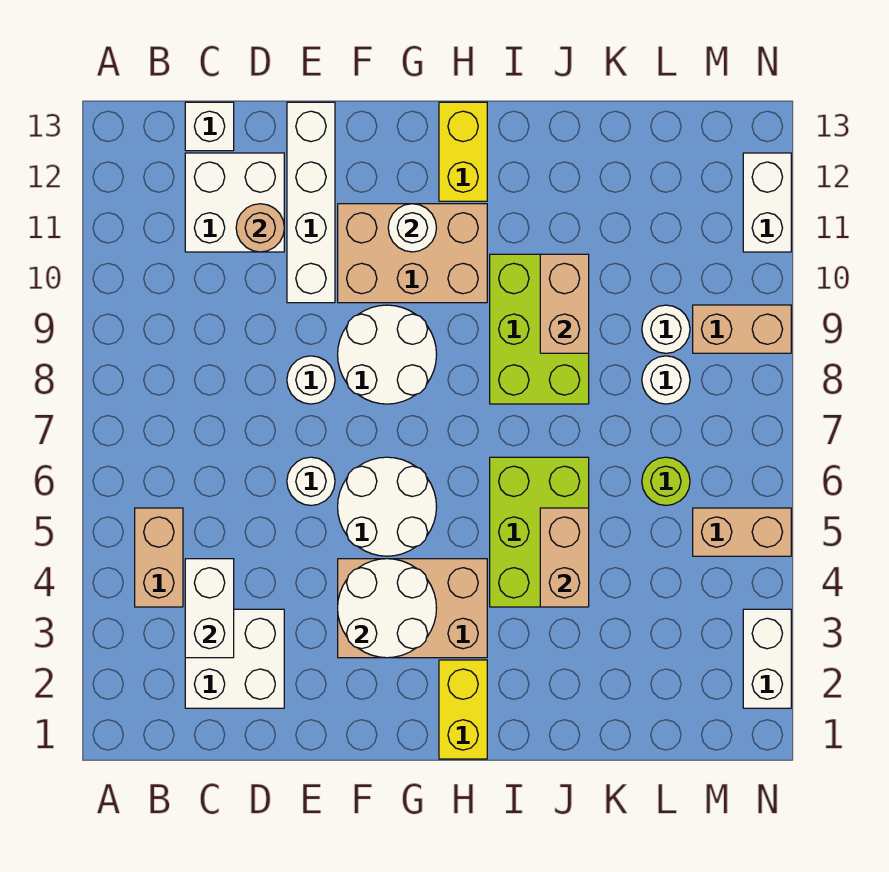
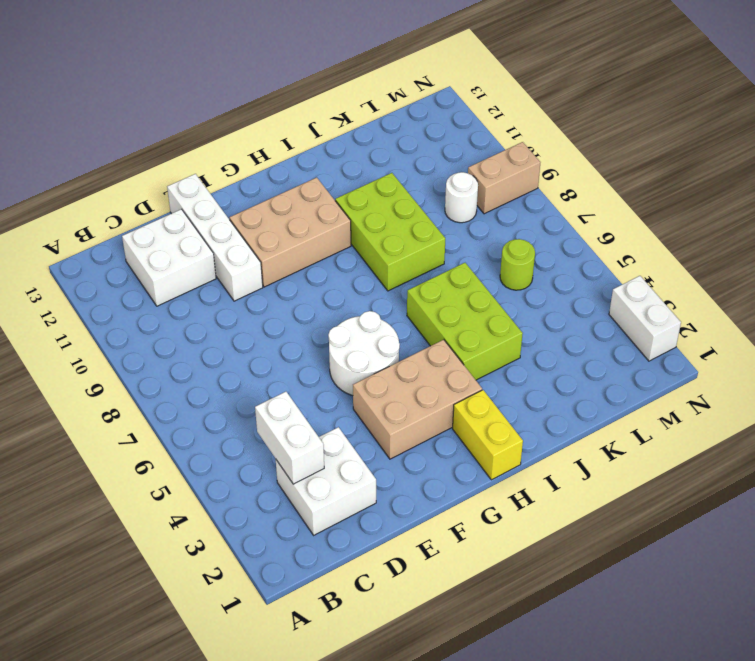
none -> tan 1x2 brick [135,508,183,607]
none -> white 1x1 brick [185,102,234,151]
none -> white 1x1 round brick [287,457,335,505]

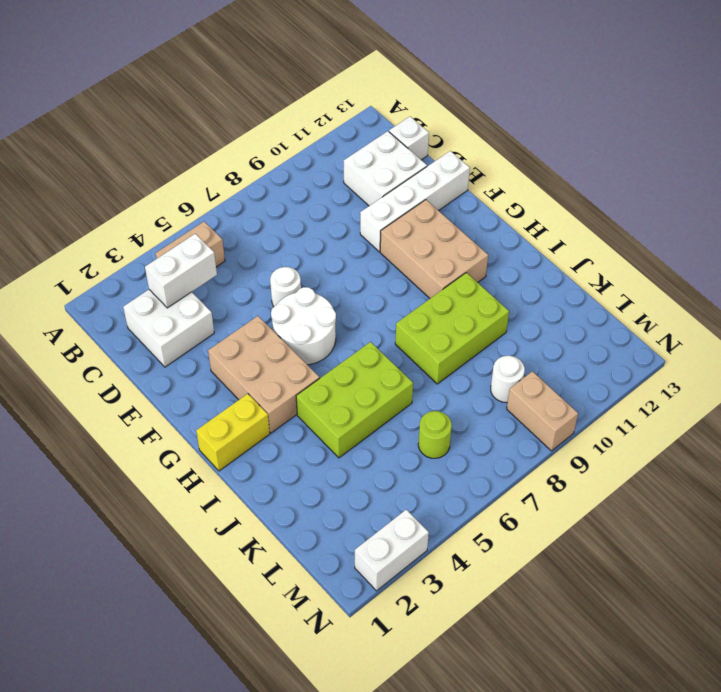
none -> white 1x1 round brick [287,356,335,404]
none -> white 2x2 round brick [338,305,437,404]
none -> yellow 1x2 brick [439,102,487,201]

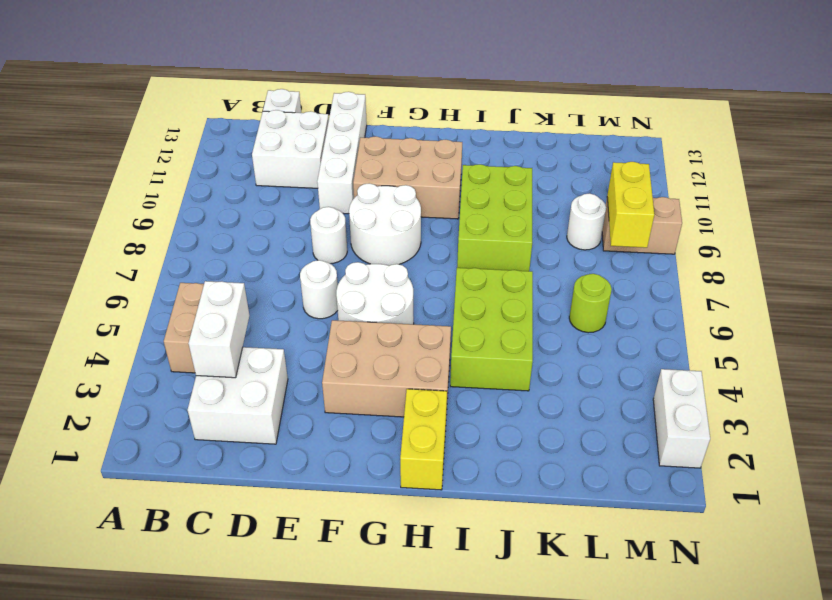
yellow 1x2 brick [607,162,654,248] -> yellow 1x2 brick moved to [439,102,487,201]
none -> white 1x1 round brick [642,356,690,404]
none -> tan 1x2 brick [693,508,791,556]
none -> white 1x2 brick [743,153,791,252]

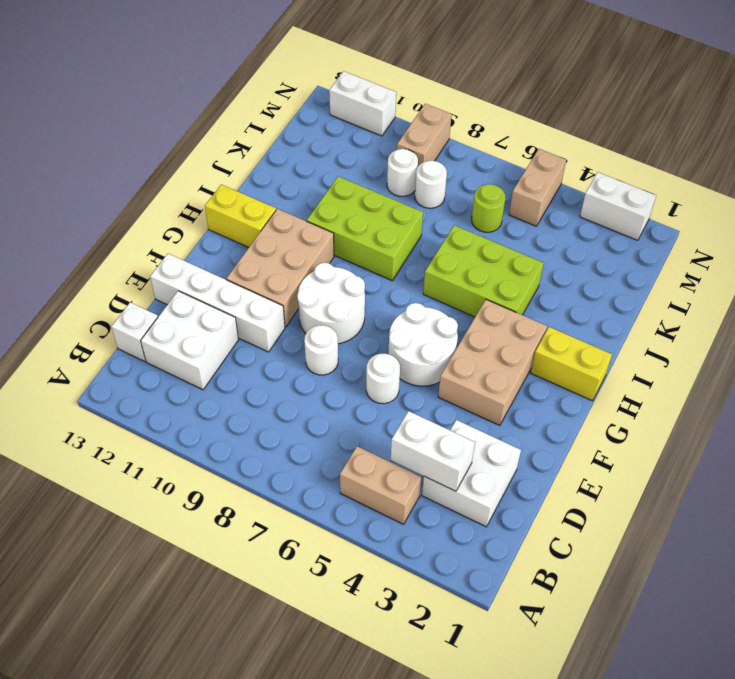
none -> tan 1x1 round brick [236,204,284,252]
none -> white 2x2 round brick [338,559,437,658]
none -> white 1x1 round brick [388,204,436,252]

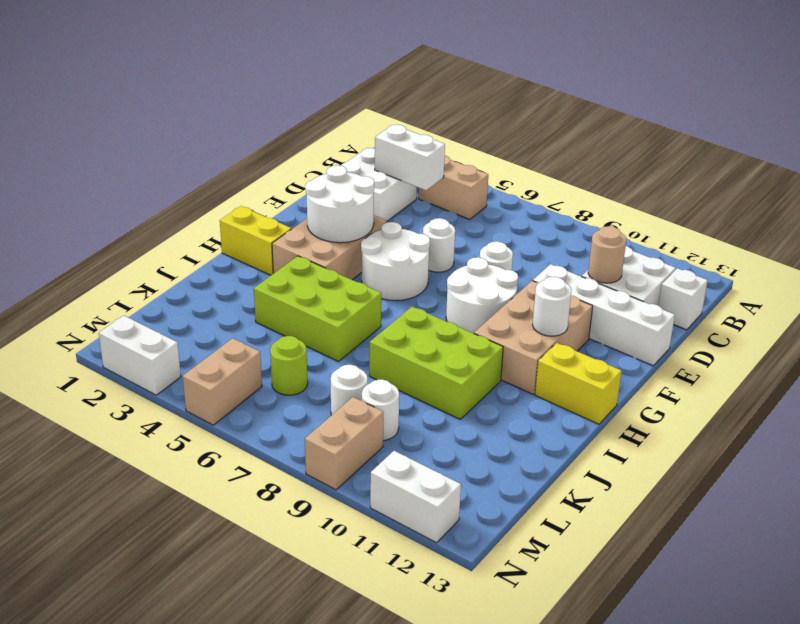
none -> tan 1x2 brick [540,508,589,607]
none -> tan 1x2 brick [540,254,589,353]

